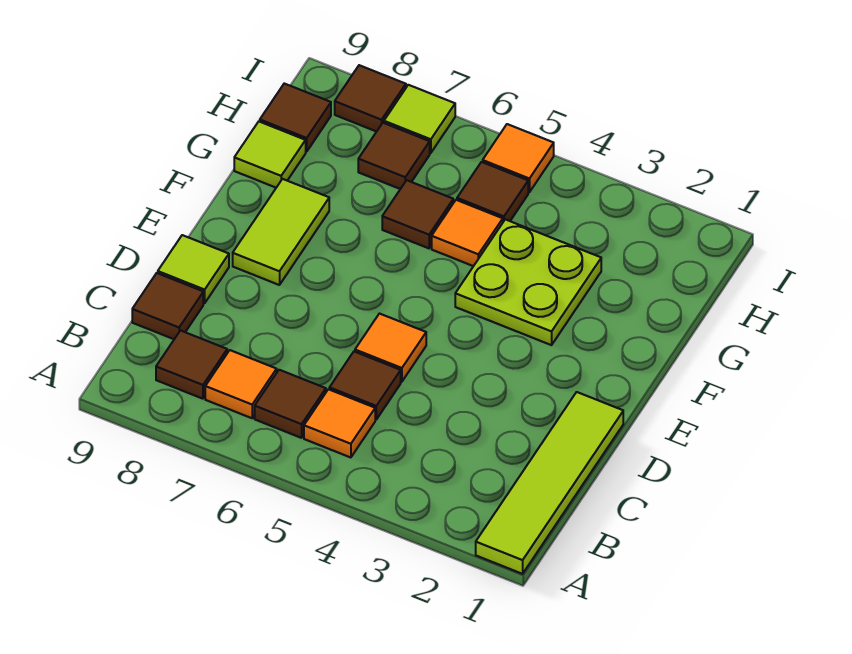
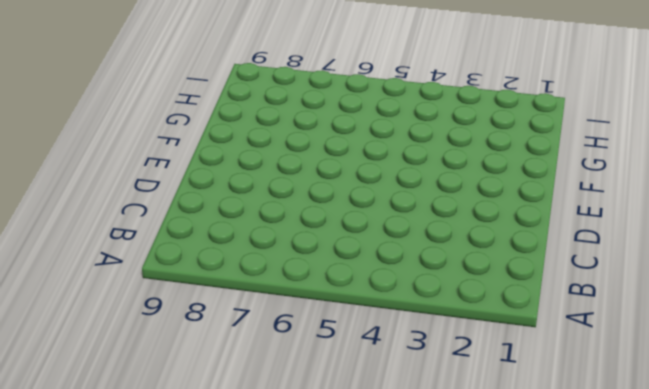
none -> lime 1x4 tile [476,392,623,574]
none -> orange 1x1 tile [304,389,375,458]
none -> brown 1x1 tile [255,370,326,438]

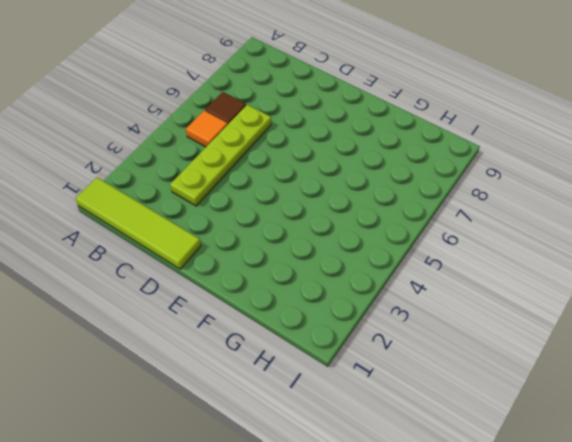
lime 1x4 plate [170,105,271,206] -> brown 1x1 tile [329,352,401,419]
none -> orange 1x1 tile [205,350,277,418]
none -> brown 1x1 tile [156,331,227,399]
none -> brown 1x1 tile [132,273,203,339]

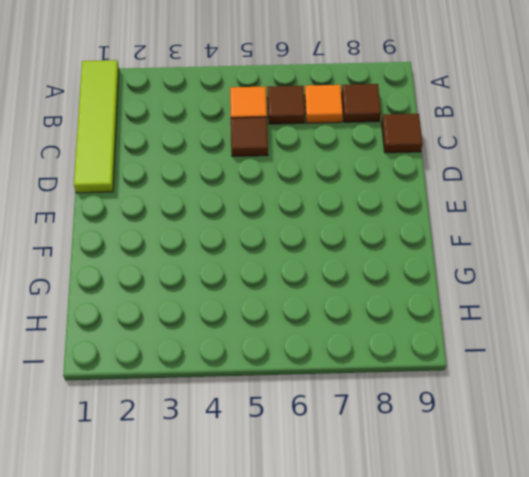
none -> orange 1x1 tile [355,314,426,382]
none -> lime 1x1 tile [158,235,229,303]
none -> lime 1x2 tile [233,179,329,285]

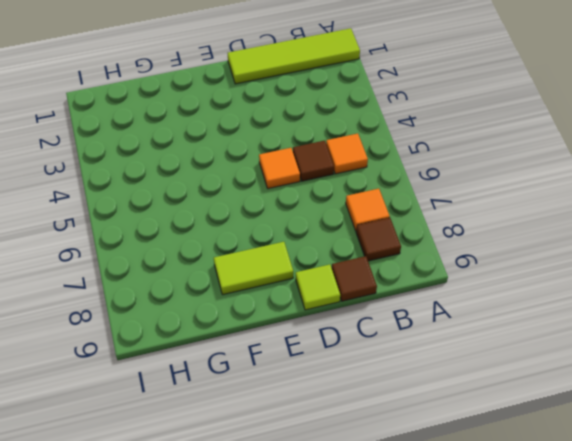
none -> brown 1x1 tile [255,370,326,438]
none -> lime 2x2 plate [455,219,601,345]
none -> orange 1x1 tile [432,200,503,266]

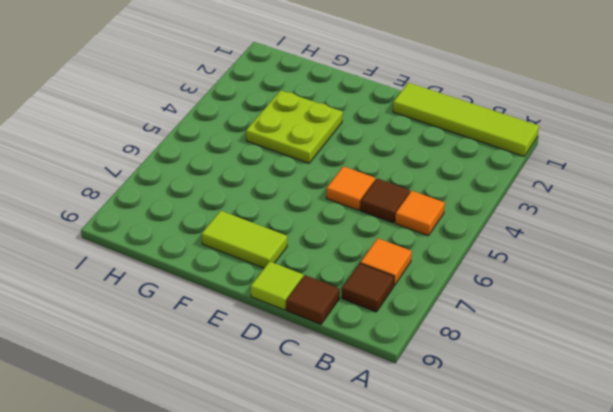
none -> brown 1x1 tile [255,370,326,438]
none -> orange 1x1 tile [432,200,503,266]
none -> brown 1x1 tile [382,180,453,248]

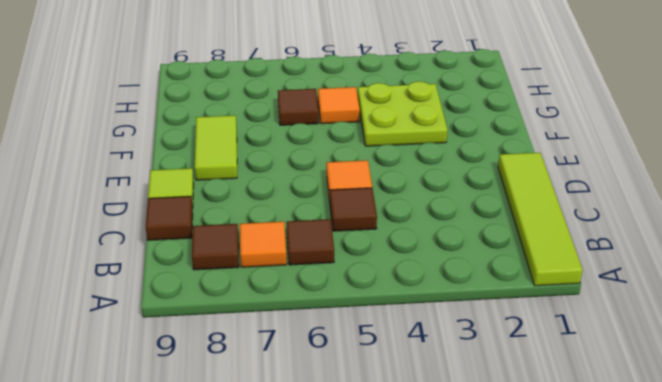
none -> orange 1x1 tile [304,389,375,458]
none -> lime 1x1 tile [234,121,306,188]
none -> brown 1x1 tile [457,162,528,222]

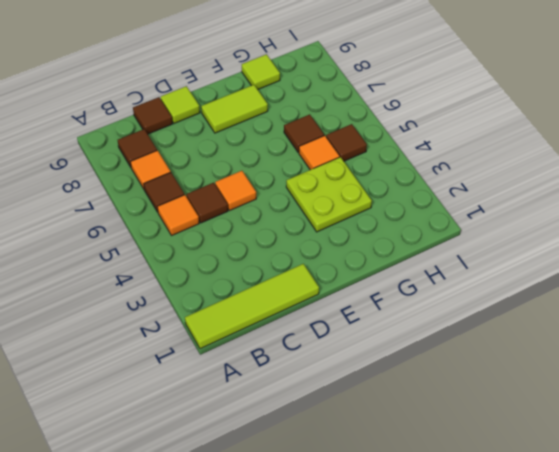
none -> brown 1x1 tile [358,123,430,189]
none -> brown 1x1 tile [260,84,331,152]
none -> orange 1x1 tile [483,124,554,192]

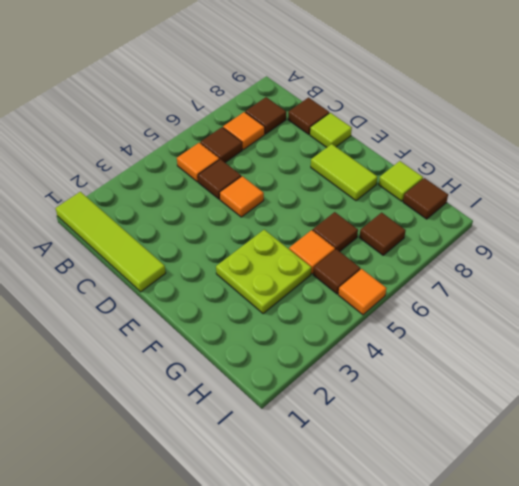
none -> lime 1x1 tile [384,85,455,153]
none -> brown 1x1 tile [335,65,406,132]

